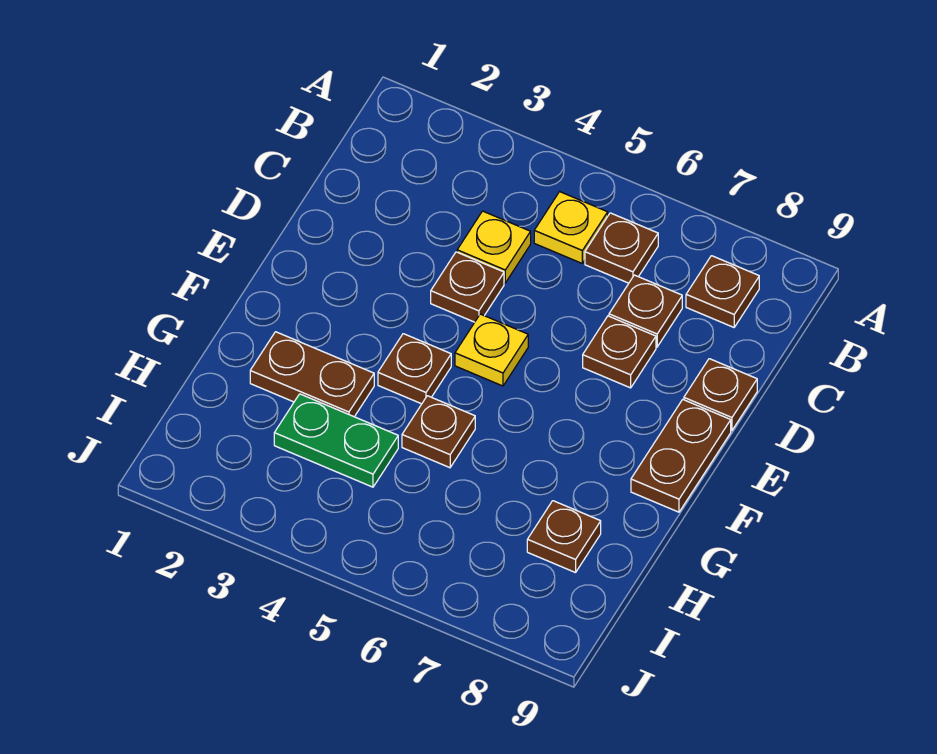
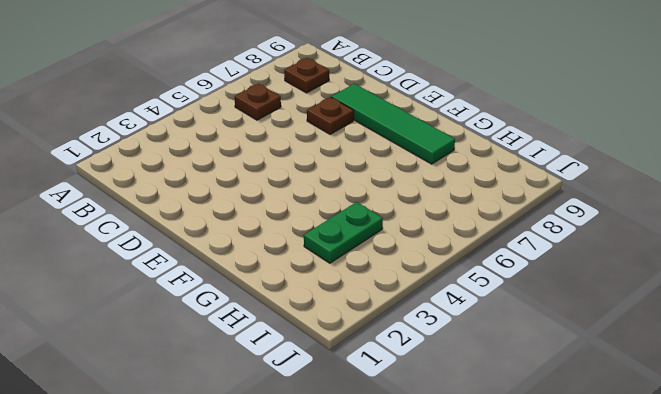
green 1x4 tile [331,84,455,164] -> none
none -> yellow 1x1 plate [534,192,608,263]
none -> yellow 1x1 plate [457,211,531,283]
none -> brown 1x1 plate [609,275,682,347]

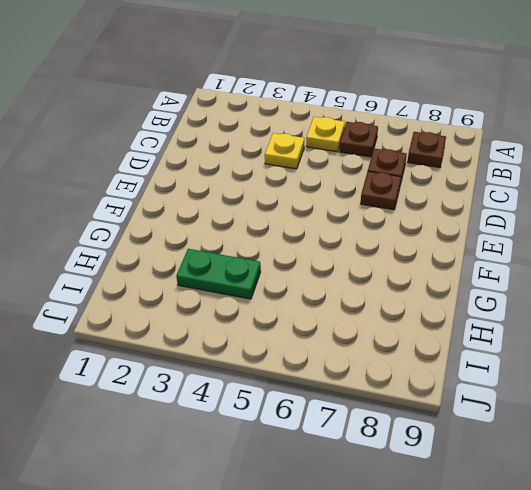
none -> brown 1x1 plate [431,252,504,322]
none -> brown 1x1 plate [684,359,757,431]
none -> yellow 1x1 plate [455,314,528,386]

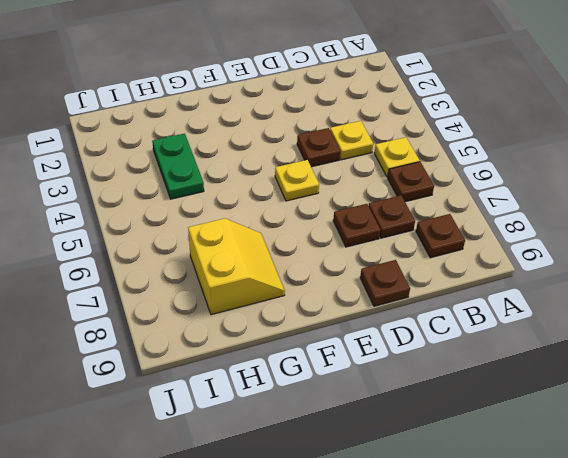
yellow 2x2 slope [188,218,285,315] -> brown 1x1 plate [527,501,601,573]
none -> brown 1x2 plate [631,400,731,512]
none -> brown 1x1 plate [378,334,451,404]
none -> brown 1x2 plate [250,332,374,417]

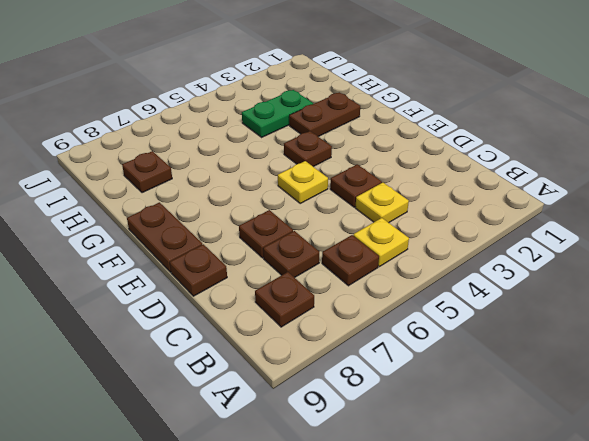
none -> brown 1x1 plate [402,396,475,468]

